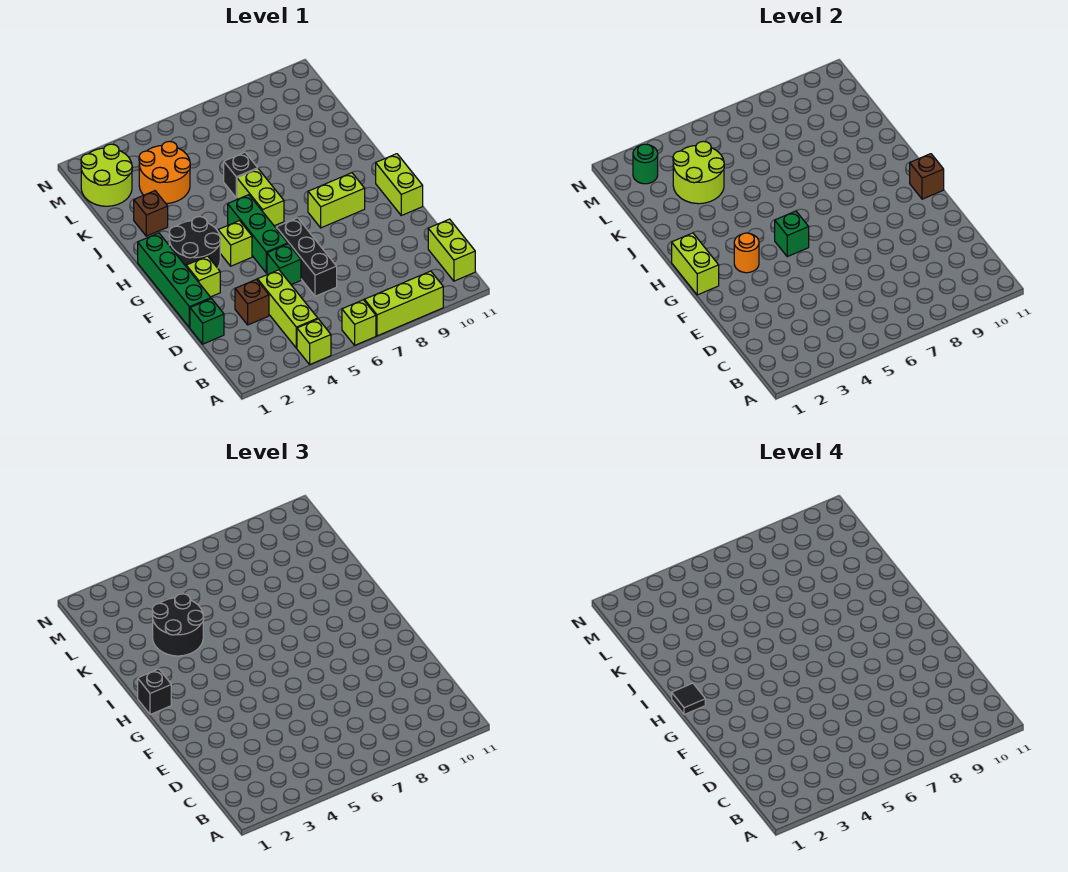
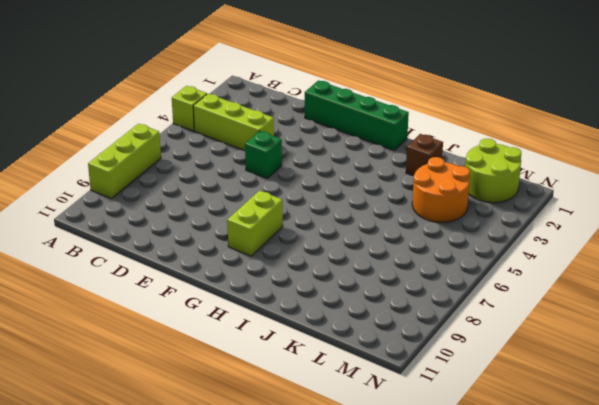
none -> lime 1x1 brick [342,300,376,345]
none -> lime 1x2 brick [428,219,475,281]
none -> green 1x1 brick [190,298,224,344]
none -> brown 1x1 brick [235,279,269,325]

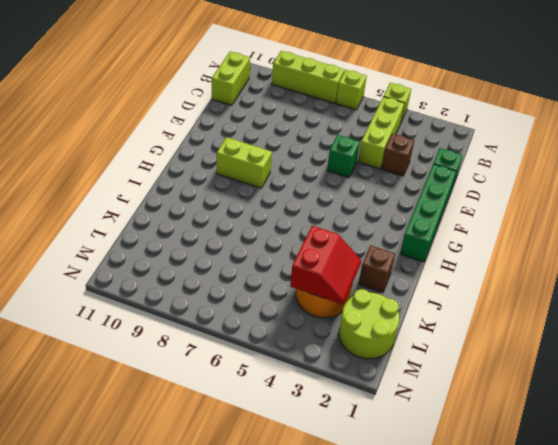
red 2x2 slope [290,226,361,305] -> lime 2x2 round brick [673,141,724,204]
none -> black 1x3 brick [276,218,337,296]
none -> lime 1x1 brick [186,256,220,297]
none -> green 1x3 brick [228,195,288,273]
none -> lime 1x2 brick [376,154,423,216]

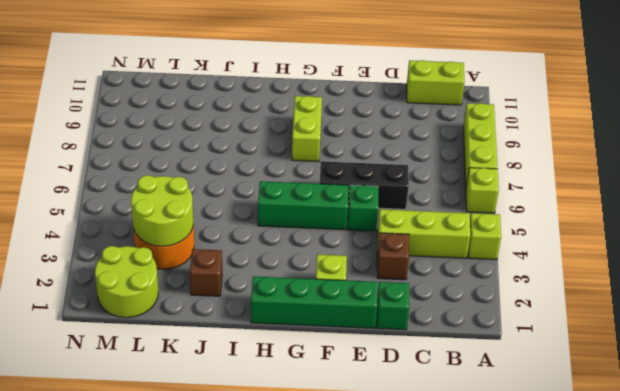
none -> lime 1x2 brick [376,154,423,216]
none -> black 2x2 round brick [169,217,220,268]
none -> lime 1x1 brick [218,221,252,266]
none -> lime 1x2 brick [237,169,284,226]

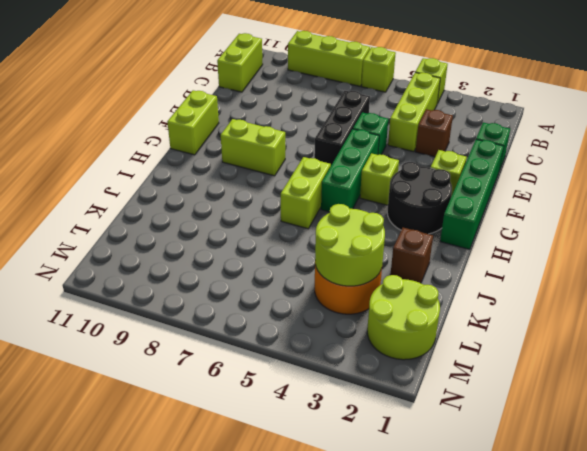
none -> black 1x1 brick [224,152,258,198]
none -> lime 1x2 brick [672,233,719,295]
none -> orange 1x1 round brick [734,233,759,273]
none -> green 1x1 brick [775,211,809,257]

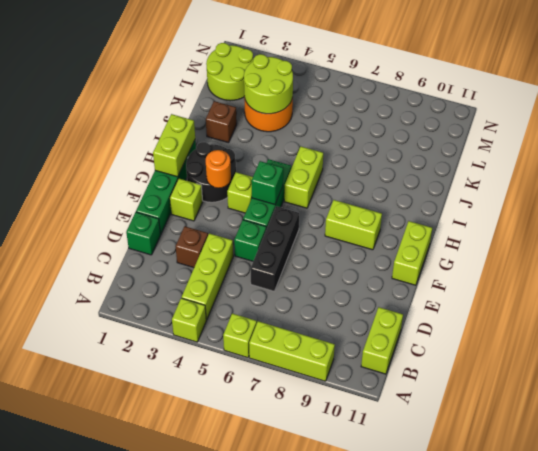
none -> black 1x1 brick [224,152,258,198]
none -> brown 1x1 brick [910,154,944,199]
none -> green 1x1 round brick [633,144,658,184]
none -> black 1x1 brick [138,669,171,715]

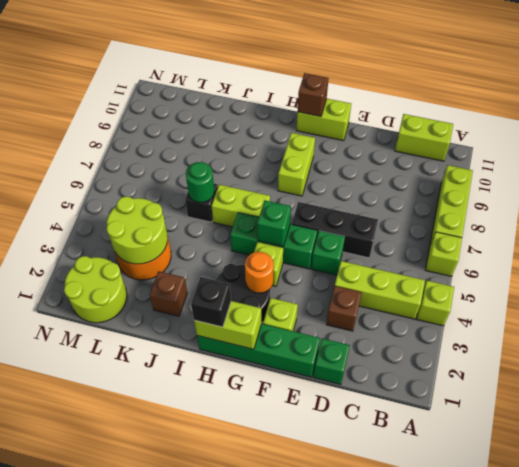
green 1x1 round brick [186,162,214,203] -> green 1x1 round brick moved to [633,144,658,184]
none -> black 2x2 round brick [152,594,204,656]
none -> black 1x1 tile [672,683,705,715]

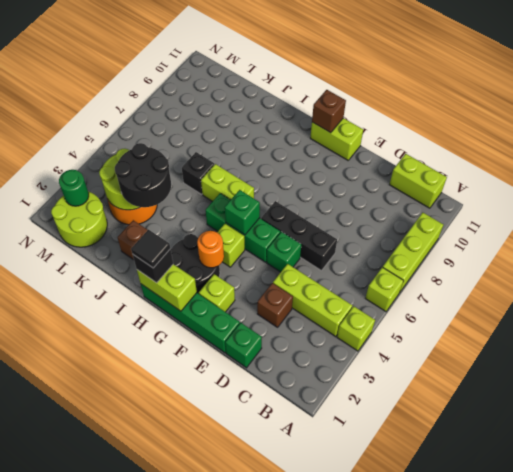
none -> lime 1x2 brick [308,173,365,228]

